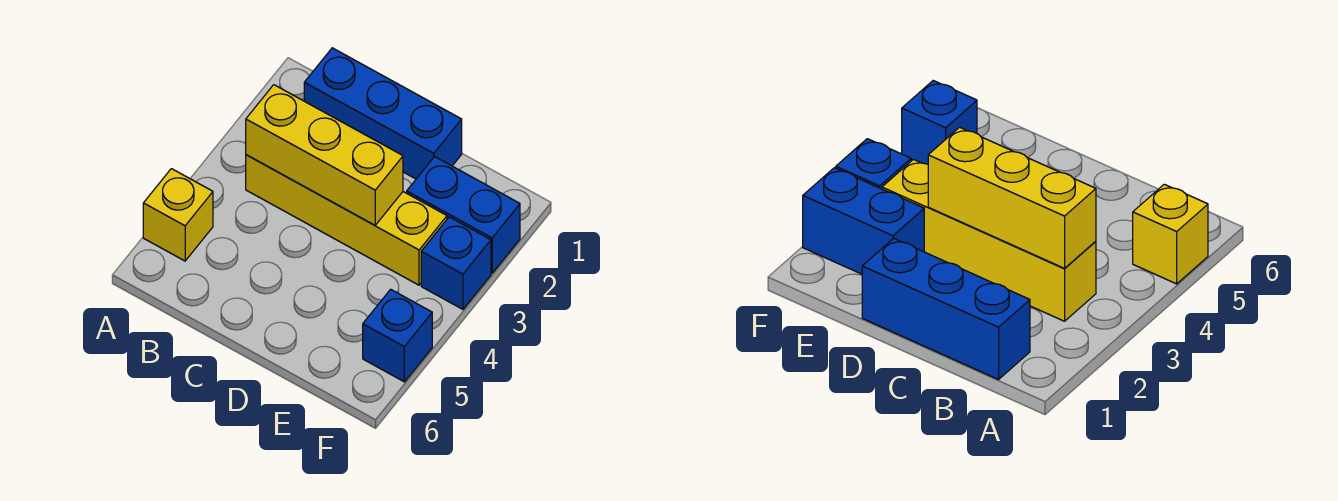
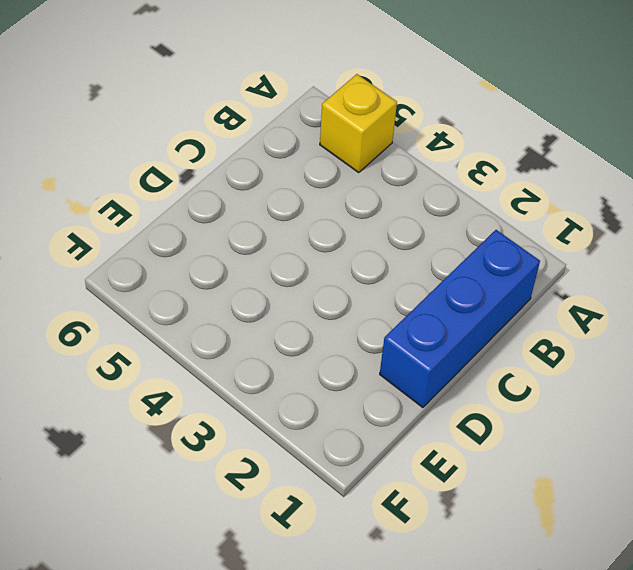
none -> yellow 1x4 brick [246,155,447,285]
none -> blue 1x2 brick [407,157,520,273]

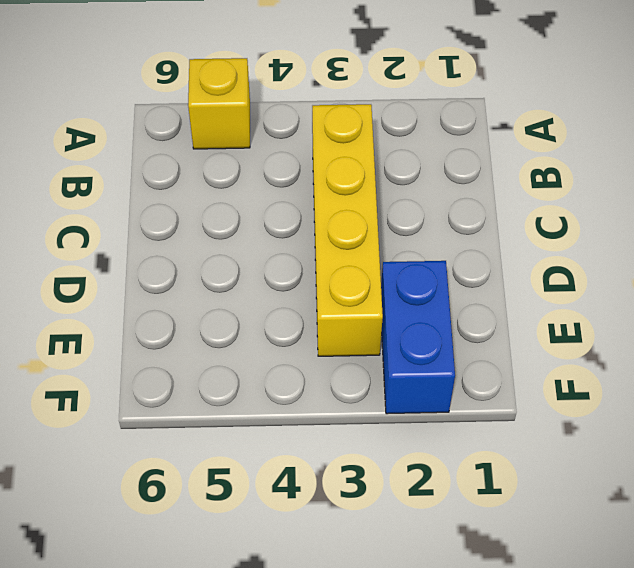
none -> blue 1x3 brick [304,48,462,179]
none -> blue 1x1 brick [421,217,491,309]

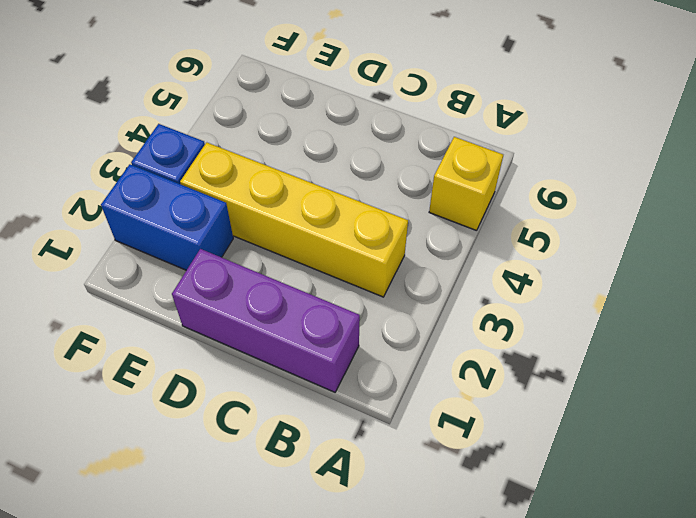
purple 1x3 brick [172,249,360,392] -> blue 1x3 brick [304,48,462,179]
none -> blue 1x1 brick [363,289,432,382]
none -> yellow 1x3 brick [246,85,403,225]

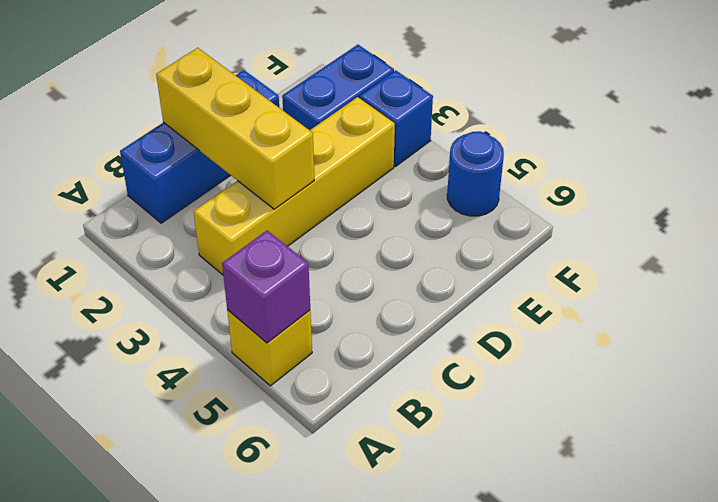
purple 1x1 brick [222,231,310,343] -> none
yellow 1x3 brick [156,48,314,209] -> yellow 1x3 brick turned to [246,85,403,225]
blue 1x1 round brick [447,131,504,216] -> blue 1x1 brick [363,289,432,382]

